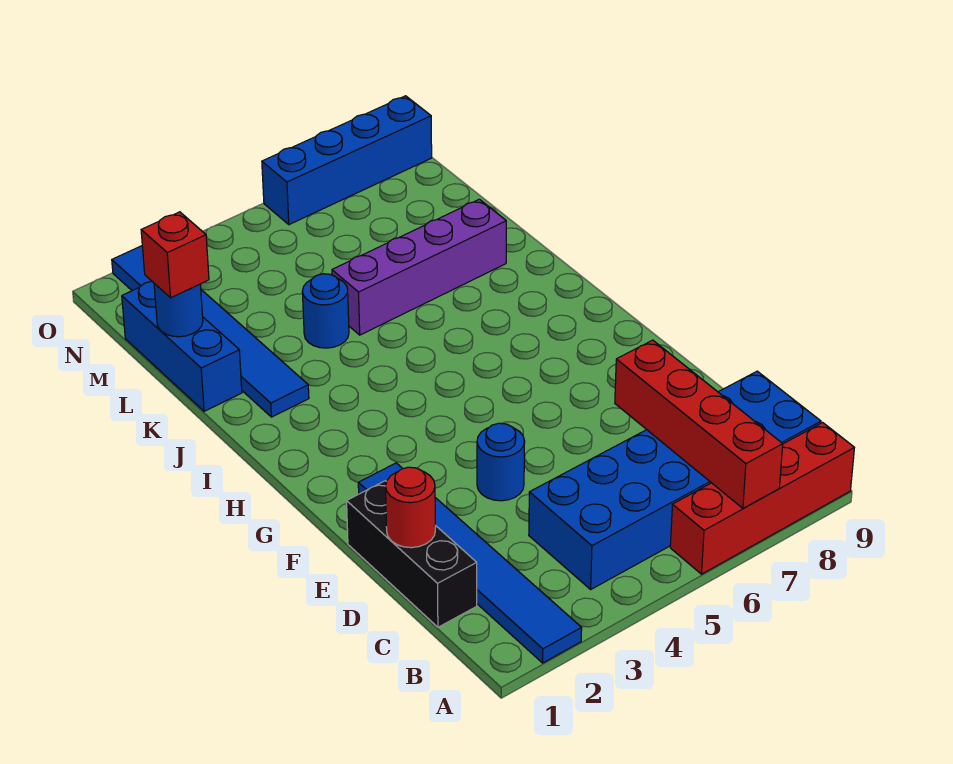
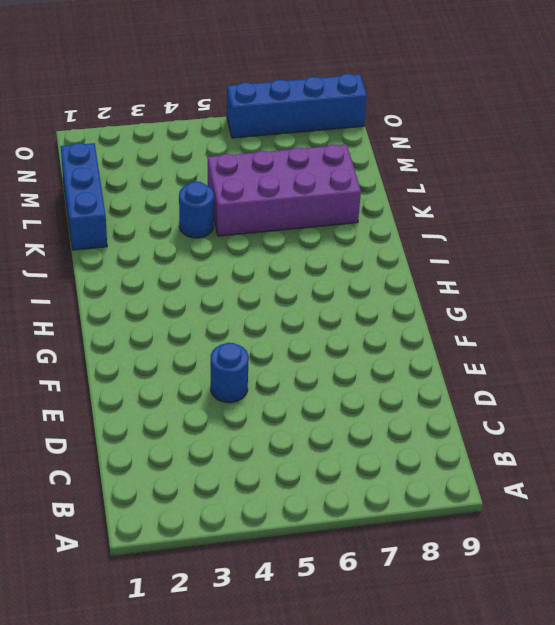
purple 2x4 brick [208,144,361,236] -> purple 1x4 brick [332,199,506,335]
none -> blue 1x6 tile [358,463,582,663]
none -> red 1x4 brick [670,423,854,574]
none -> blue 2x6 brick [529,371,821,589]

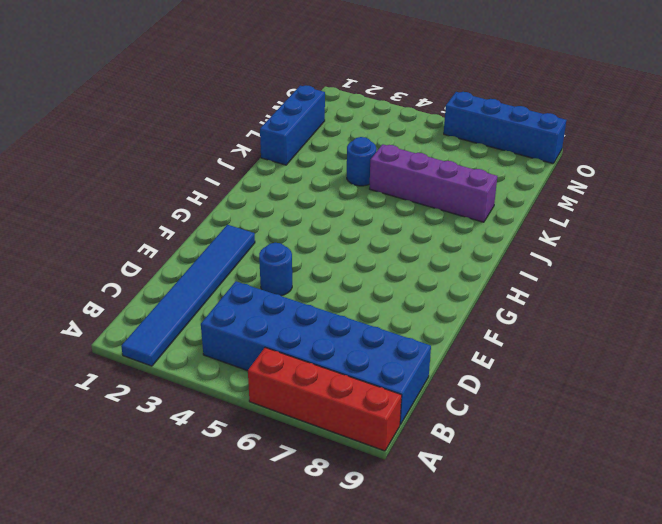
none -> black 1x3 brick [347,481,477,627]
none -> blue 1x6 tile [112,246,309,417]
none -> red 1x4 brick [615,340,783,508]

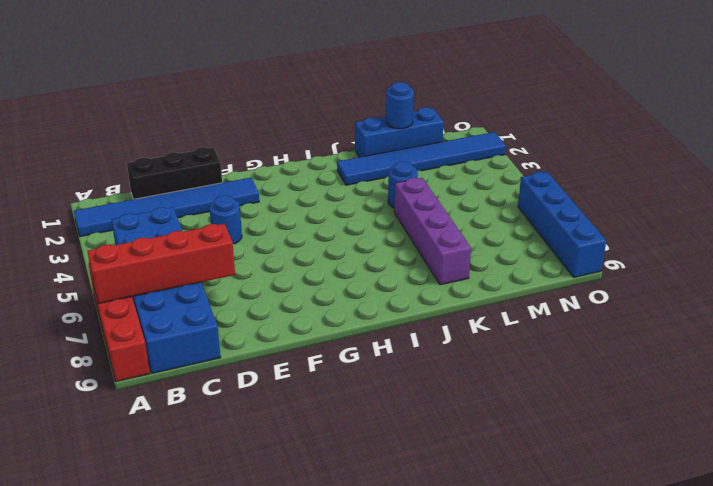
none -> red 1x1 round brick [386,467,435,548]
none -> red 1x1 brick [141,212,209,298]

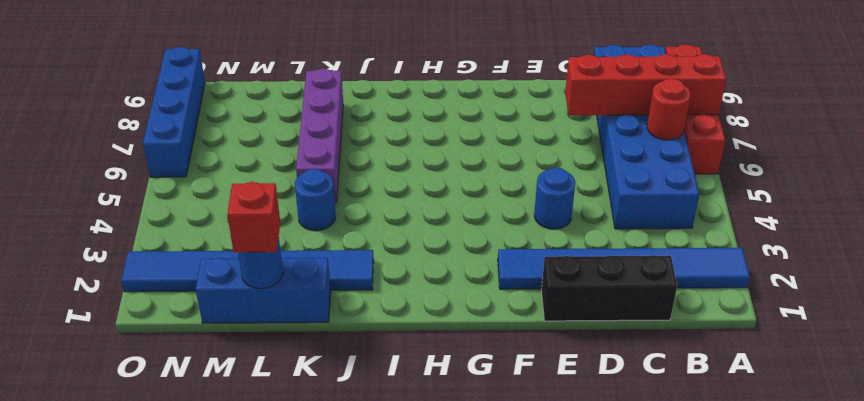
red 1x1 round brick [647,78,691,140] -> red 1x1 round brick moved to [386,467,435,548]

